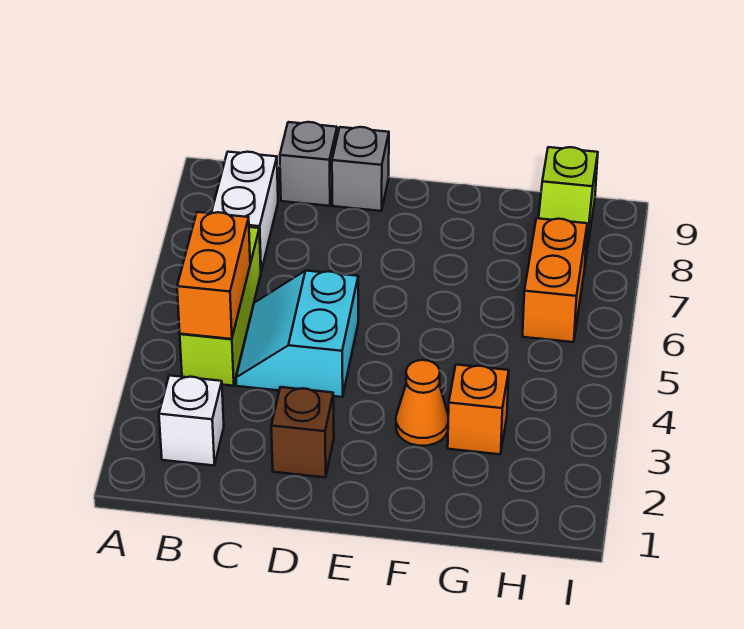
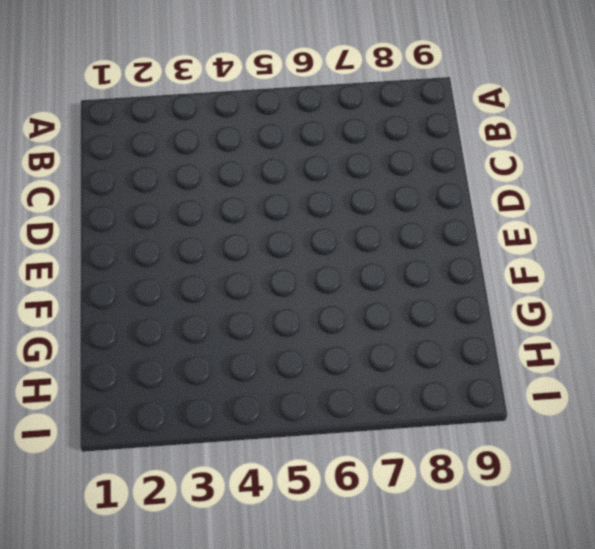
none -> white 1x1 brick [159,375,224,466]
none -> lime 1x3 brick [180,227,261,386]
none -> white 1x2 brick [211,152,278,271]

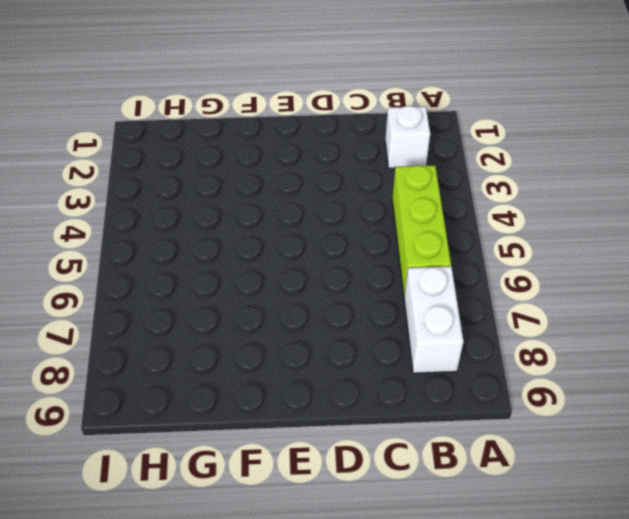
none -> cyan 2x2 slope [236,271,358,397]
none -> grey 1x1 brick [280,122,337,206]
none -> brown 1x1 brick [271,387,334,477]

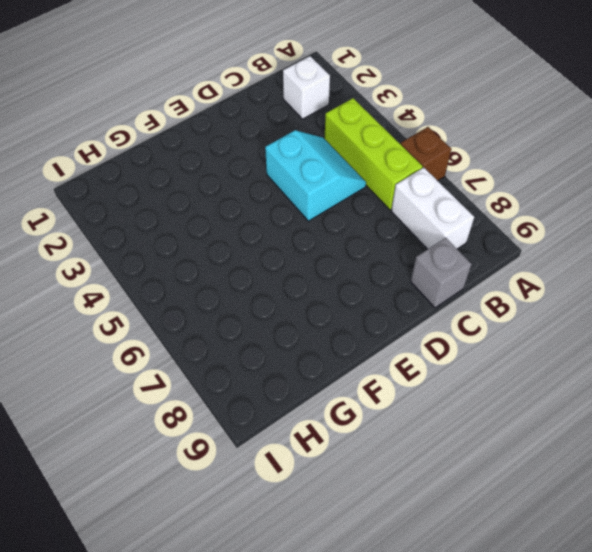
brown 1x1 brick [401,127,451,181] -> brown 1x1 brick moved to [271,387,334,477]
none -> grey 1x1 brick [332,127,389,211]
none -> orange 1x1 cone [396,360,448,446]
none -> orange 1x1 brick [448,365,509,454]

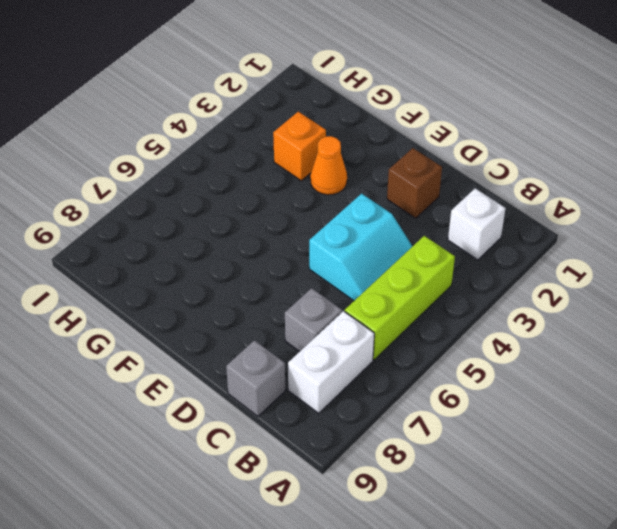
grey 1x1 brick [285,288,342,352] -> grey 1x1 brick moved to [332,127,389,211]
none -> orange 1x2 brick [522,218,587,342]
none -> lime 1x2 slope [539,147,598,263]
none -> orange 1x2 brick [177,212,250,339]

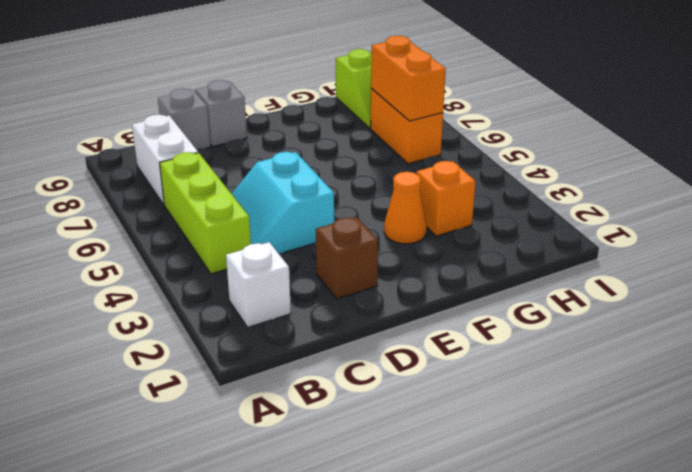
orange 1x2 brick [371,36,446,121] -> orange 1x2 brick moved to [177,212,250,339]

